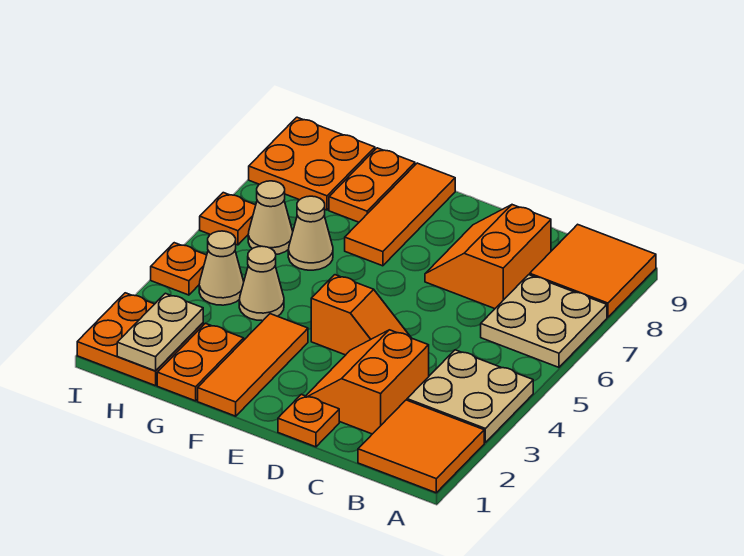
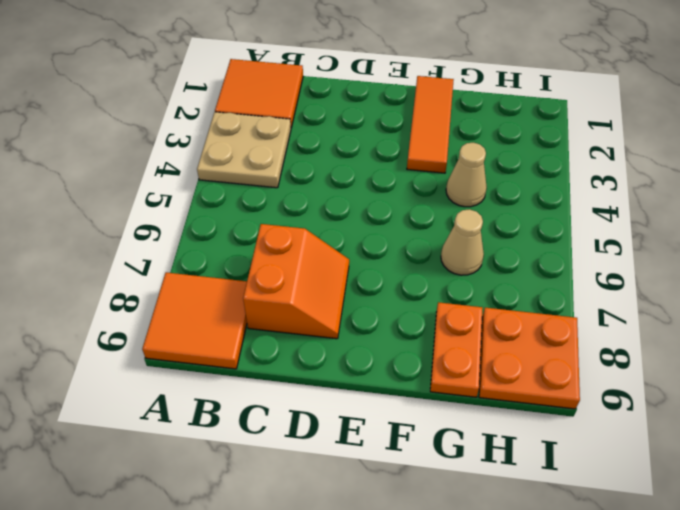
none -> tan 2x2 plate [481,275,607,367]
none -> orange 2x2 slope [306,330,429,434]
none -> orange 1x1 plate [278,394,339,447]

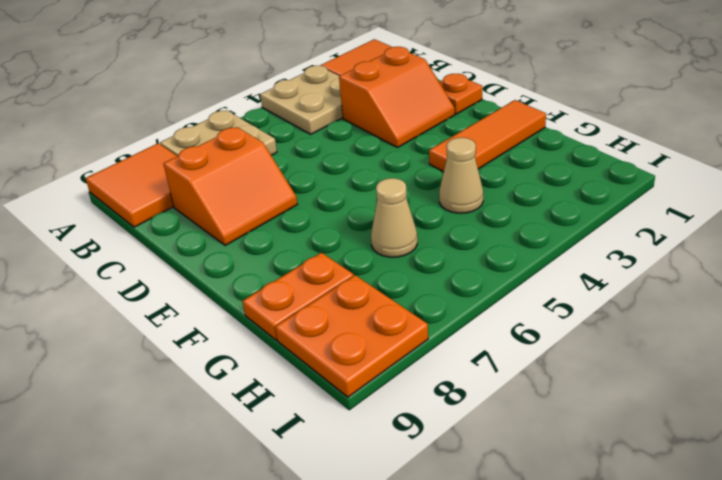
none -> orange 1x2 slope [311,275,411,355]
none -> orange 1x3 tile [345,163,455,266]
none -> orange 1x2 plate [157,323,244,401]

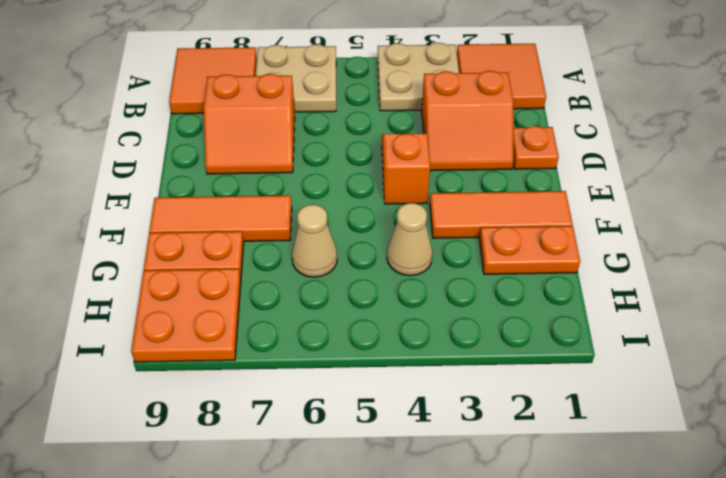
none -> orange 2x2 plate [77,293,203,386]
none -> tan 1x1 cone [199,231,244,305]
none -> tan 1x1 cone [248,181,293,254]

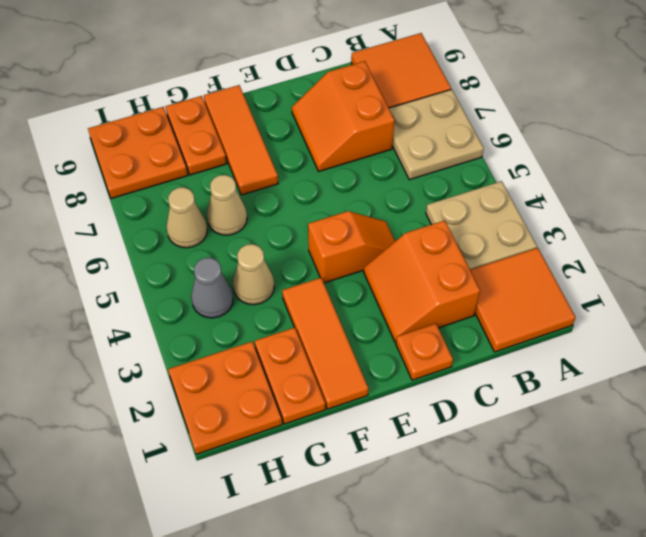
grey 1x1 cone [191,258,233,318] -> tan 1x1 cone [199,231,244,305]
none -> orange 1x1 plate [151,243,207,295]
none -> orange 1x1 plate [200,193,256,245]
none -> tan 1x2 plate [117,293,203,371]

